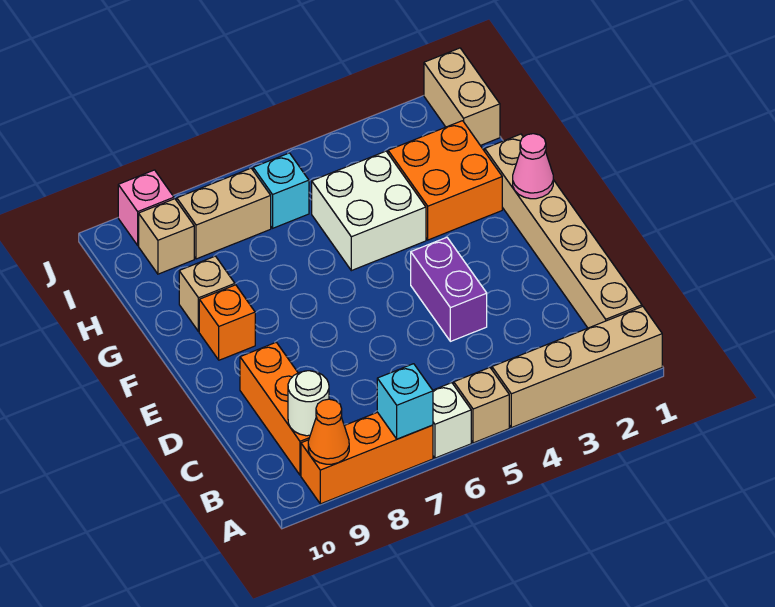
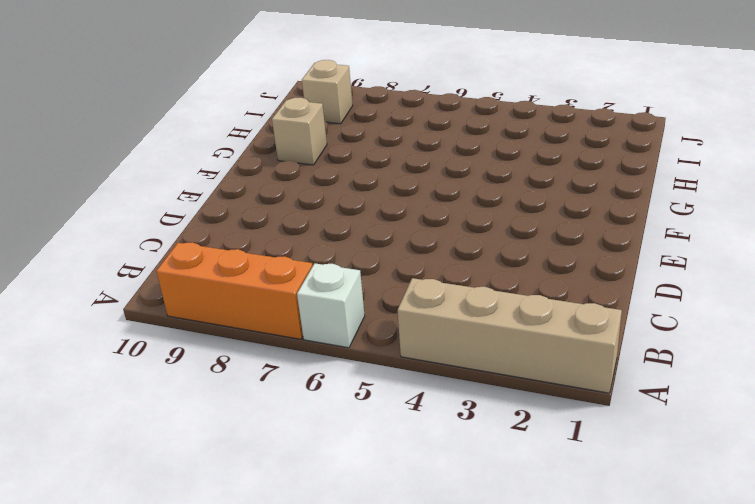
none -> tan 1x1 brick [454,368,509,443]
none -> tan 1x6 brick [485,134,642,328]
none -> orange 1x3 brick [240,342,310,475]

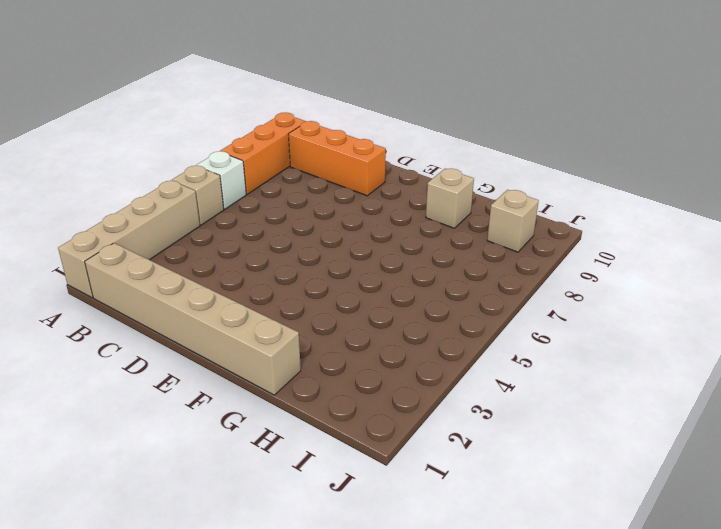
none -> purple 1x2 brick [411,237,487,341]
none -> orange 1x1 brick [199,285,255,360]
none -> orange 2x2 brick [388,121,502,240]

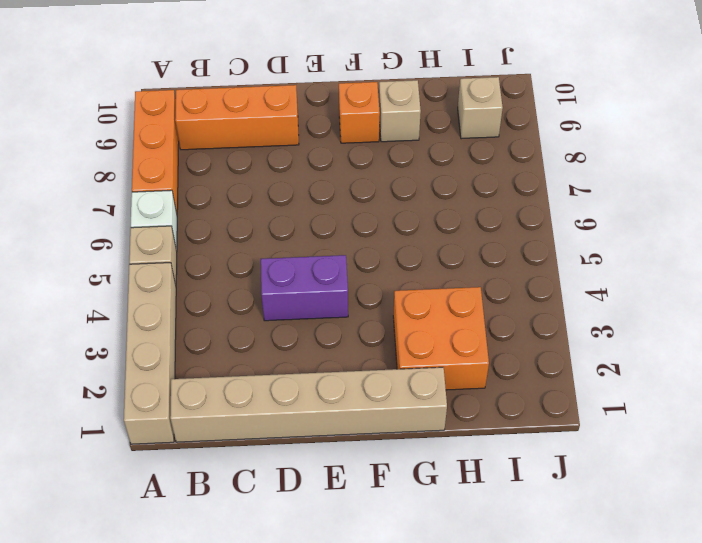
none -> white 2x2 brick [312,151,426,271]
none -> tan 1x2 brick [424,48,500,146]
none -> cyan 1x1 brick [253,153,309,228]

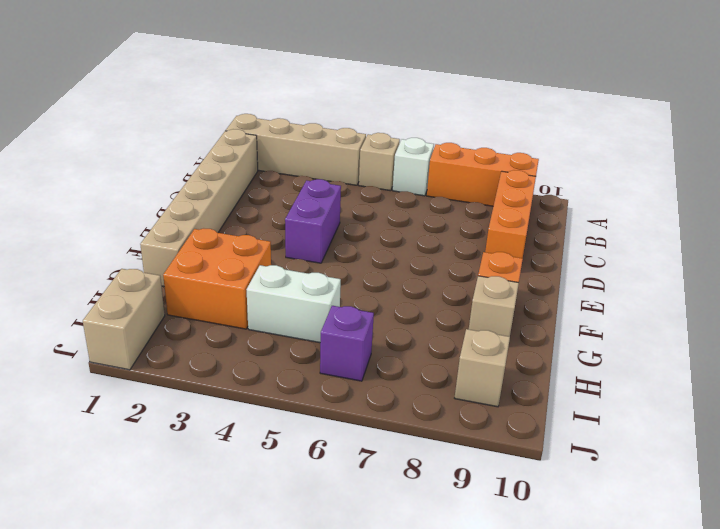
white 1x2 brick [246,265,341,343] -> white 2x2 brick [312,151,426,271]
purple 1x1 brick [320,306,374,381] -> cyan 1x1 brick [253,153,309,228]
none -> tan 1x2 brick [177,168,271,259]
none -> pink 1x1 brick [118,170,174,245]
none -> cyan 1x1 brick [377,364,433,439]

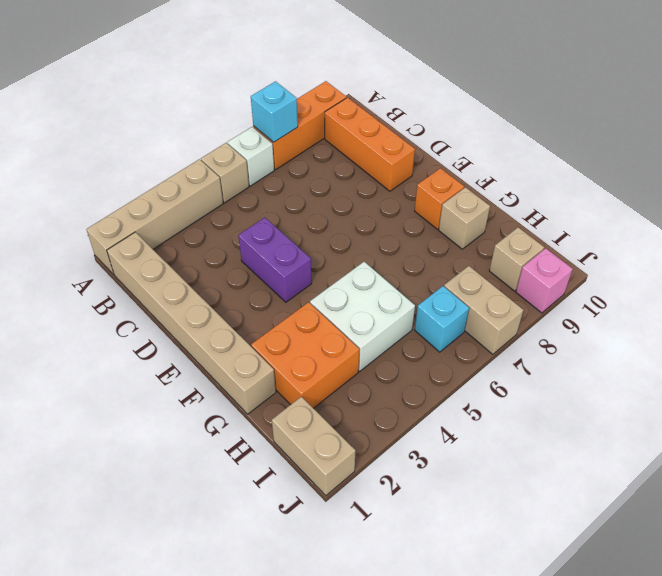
tan 1x2 brick [444,266,523,354] -> tan 1x2 brick turned to [177,168,271,259]
none -> orange 1x1 cone [308,399,349,464]
none -> white 1x1 round brick [288,371,329,436]
none -> pink 1x1 cone [513,134,553,199]

